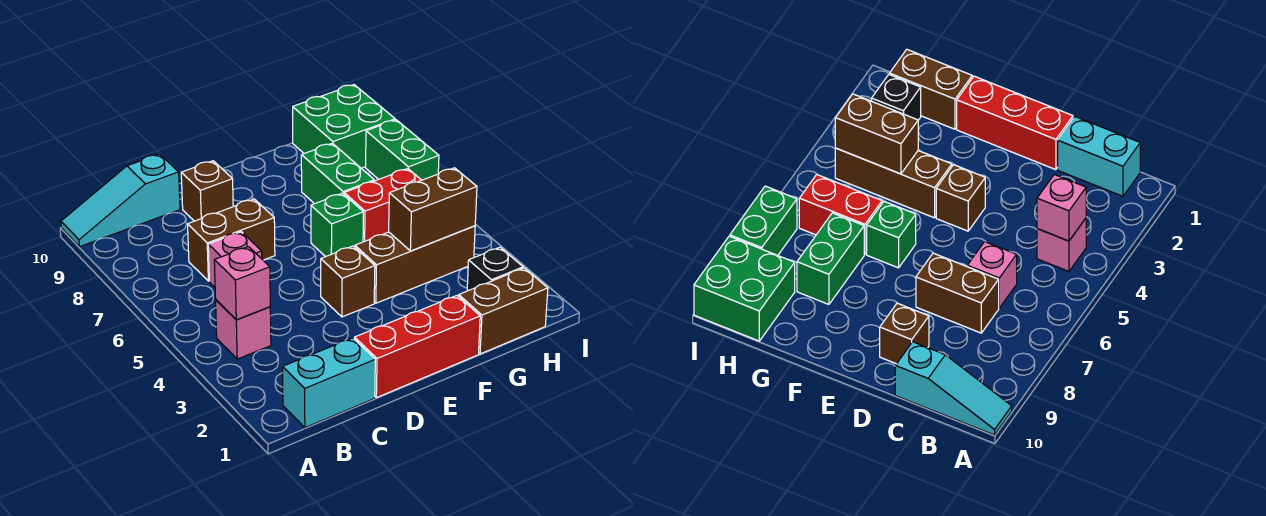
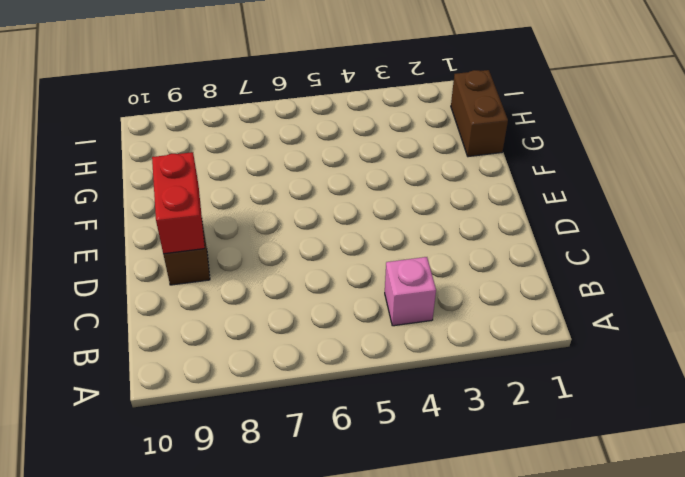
red 1x2 brick [152,152,205,254] -> red 1x2 brick moved to [344,169,421,242]
none -> cyan 1x3 slope [61,154,180,246]
none -> cyan 1x2 brick [283,338,375,428]
none -> pink 1x1 brick [208,232,262,287]

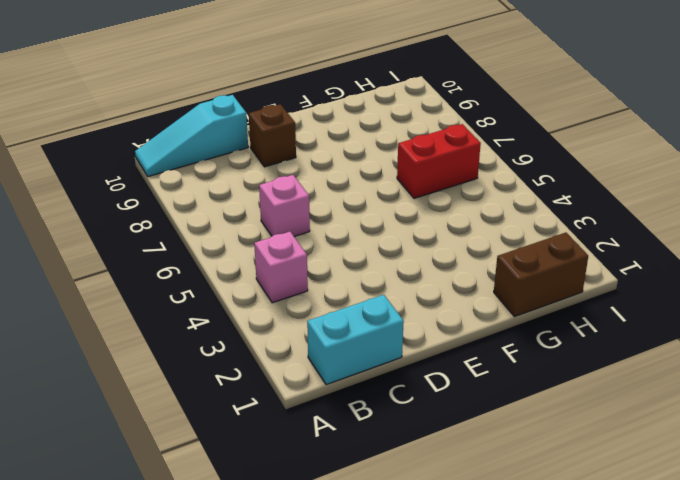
none -> brown 1x2 brick [188,199,275,281]
none -> red 1x3 brick [354,296,480,398]
none -> brown 1x1 brick [321,246,375,317]

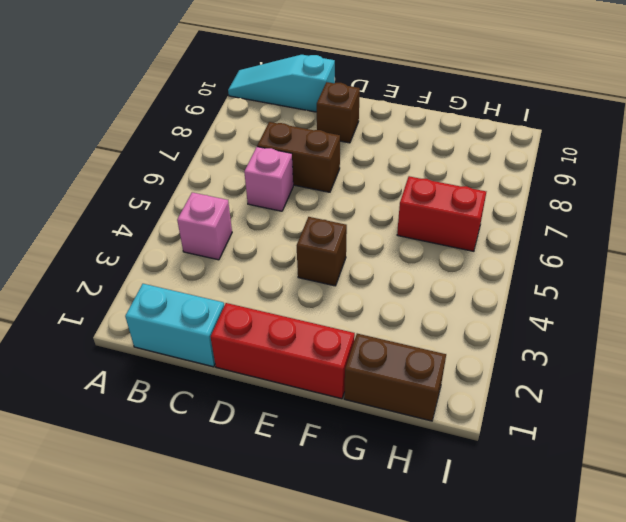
none -> brown 1x3 brick [355,226,475,303]
none -> green 1x1 brick [311,193,363,257]
none -> green 1x2 brick [301,143,374,204]

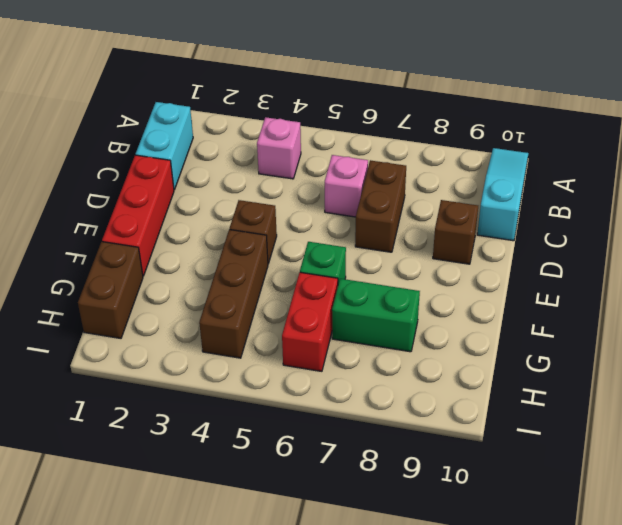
none -> black 1x1 brick [467,247,523,291]
none -> green 2x2 brick [293,85,395,168]
none -> green 1x2 brick [366,120,439,180]

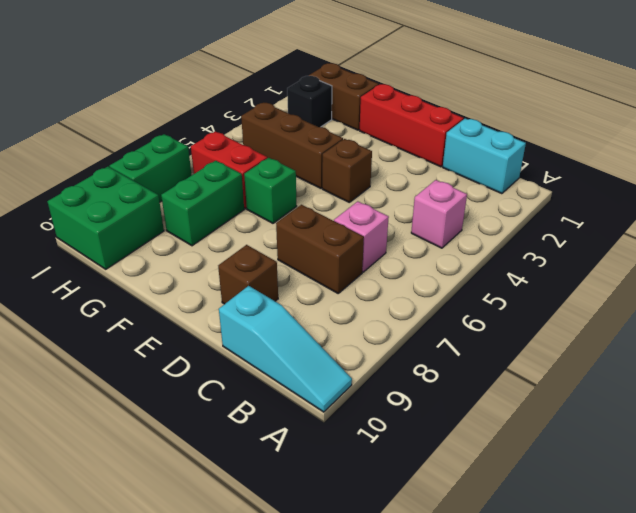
none -> pink 1x1 brick [214,247,270,320]
none -> brown 1x2 brick [389,168,477,251]

